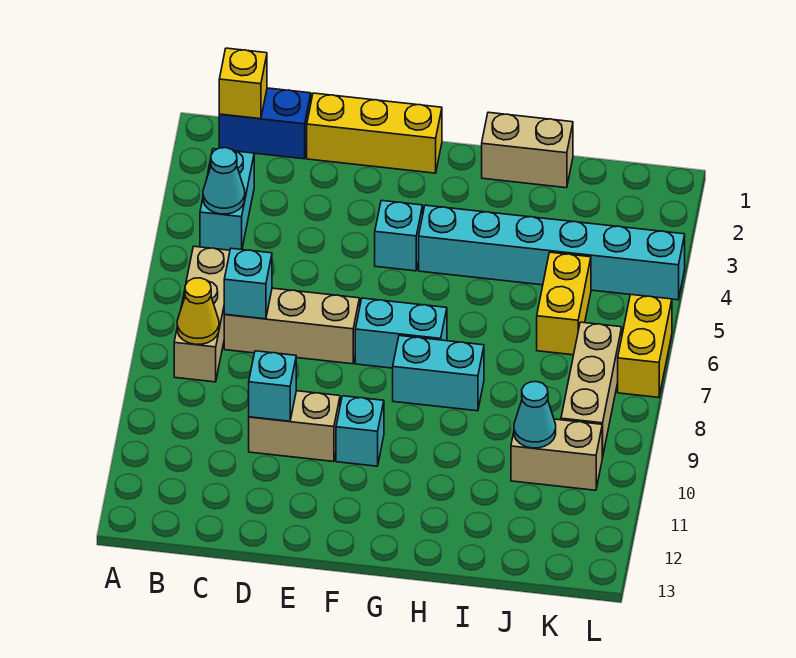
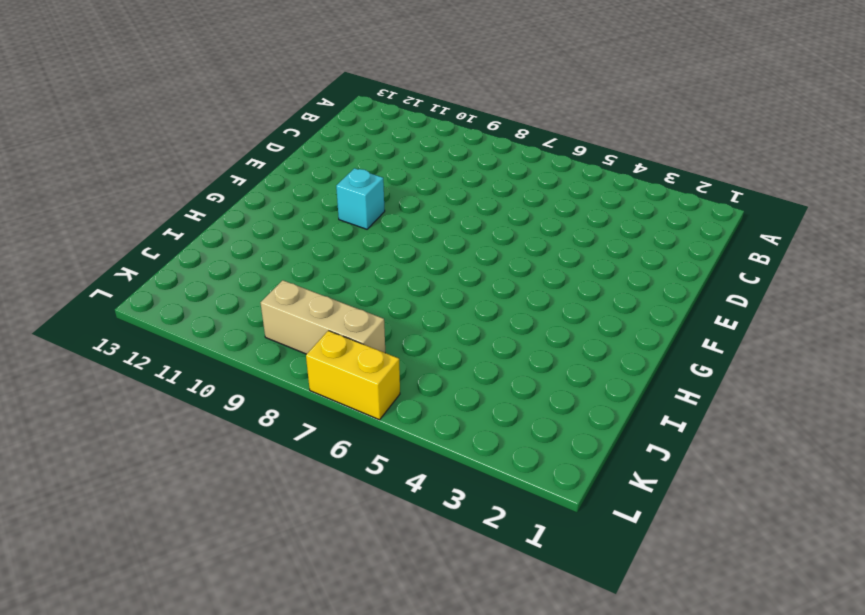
none -> blue 1x2 brick [219,88,311,159]
none -> cyan 1x2 brick [200,149,254,250]
none -> tan 1x3 brick [174,246,230,382]

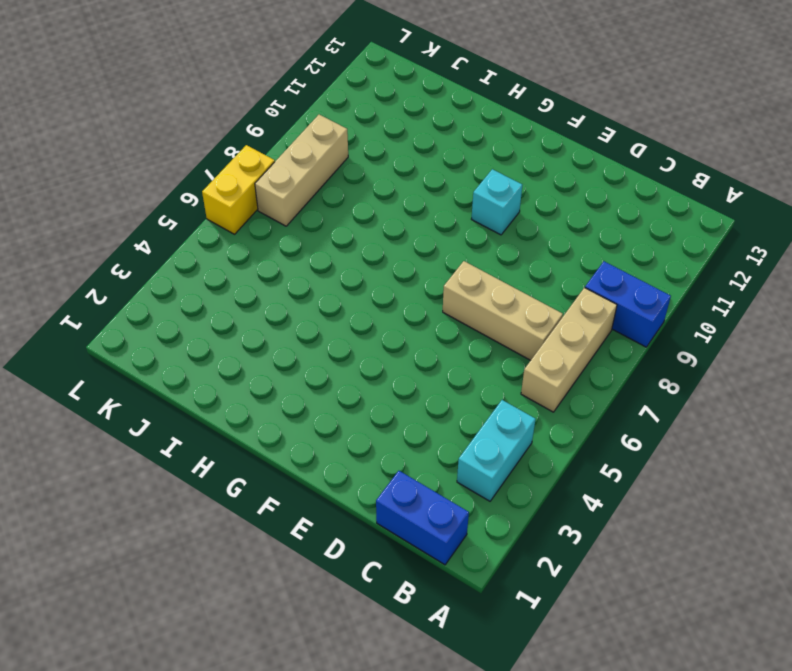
blue 1x2 brick [585,261,671,347] -> none
none -> yellow 1x3 brick [307,93,442,173]
none -> tan 1x2 brick [249,391,340,462]
none -> cyan 1x1 brick [375,200,423,271]

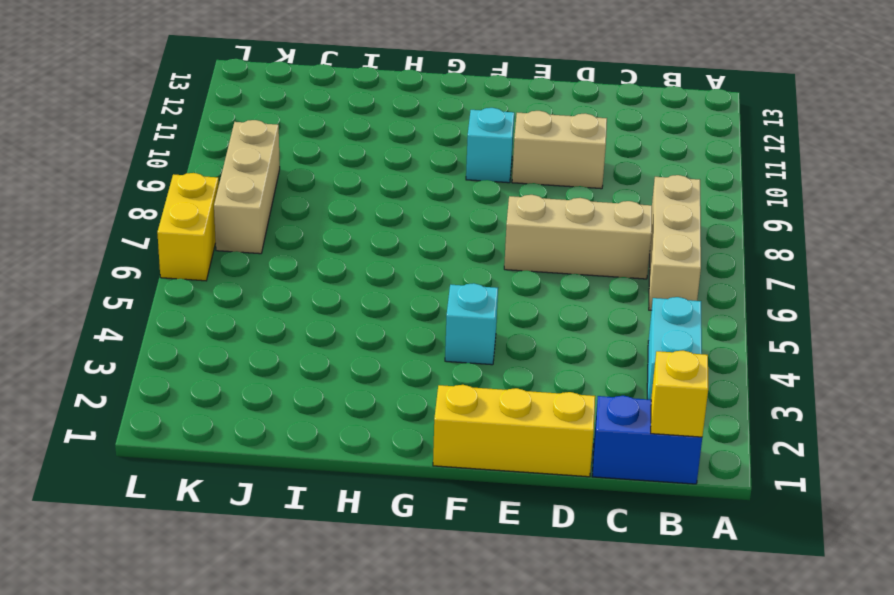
none -> cyan 1x2 brick [355,298,447,368]
none -> cyan 1x6 brick [419,205,685,300]
none -> cyan 1x2 brick [393,336,484,411]

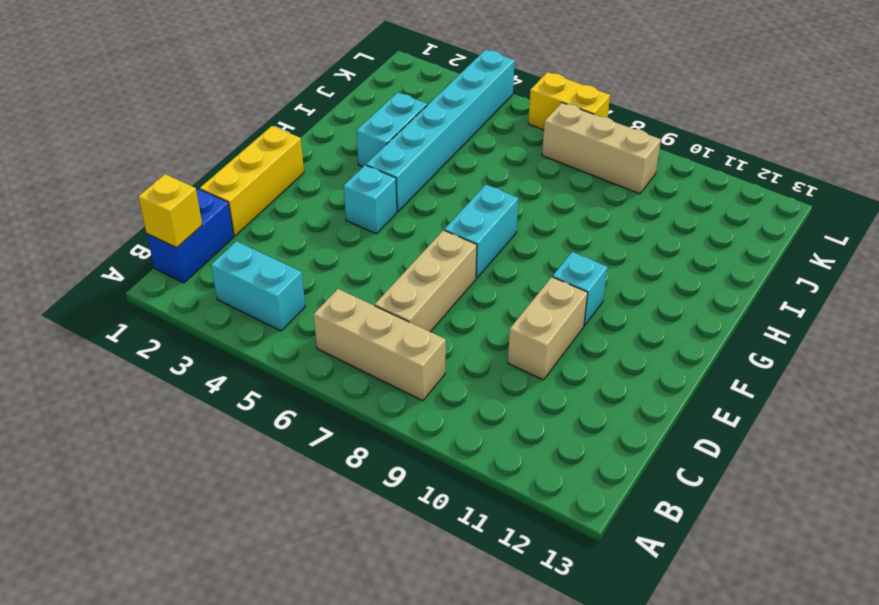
cyan 1x2 brick [356,92,427,167] -> cyan 1x2 brick moved to [393,336,484,411]
none -> tan 1x2 brick [482,112,573,188]
none -> yellow 1x2 brick [537,252,591,355]
none -> tan 1x2 brick [511,419,602,490]

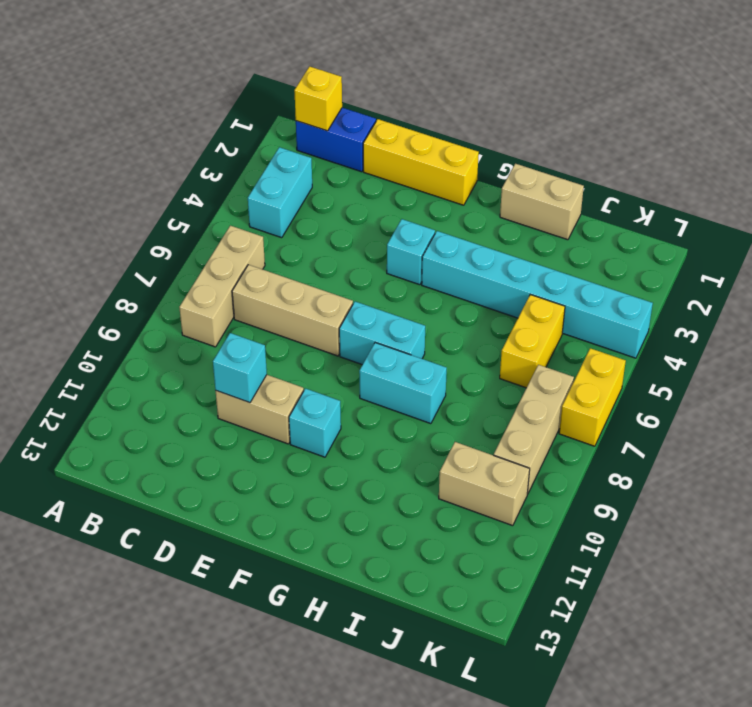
none -> cyan 1x1 cone [203,148,245,214]
none -> yellow 1x1 cone [177,278,219,344]
none -> cyan 1x1 brick [224,248,272,319]

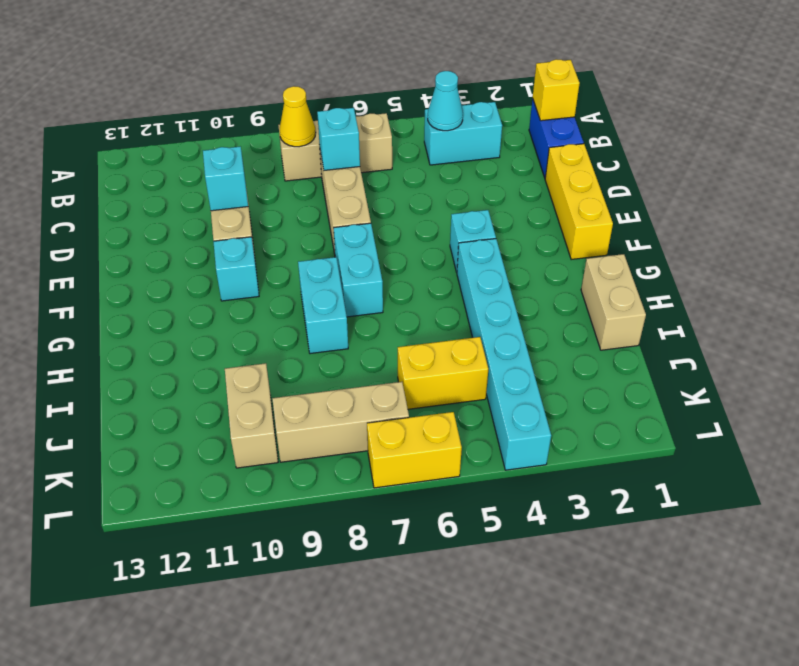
none -> cyan 1x1 cone [514,382,556,448]

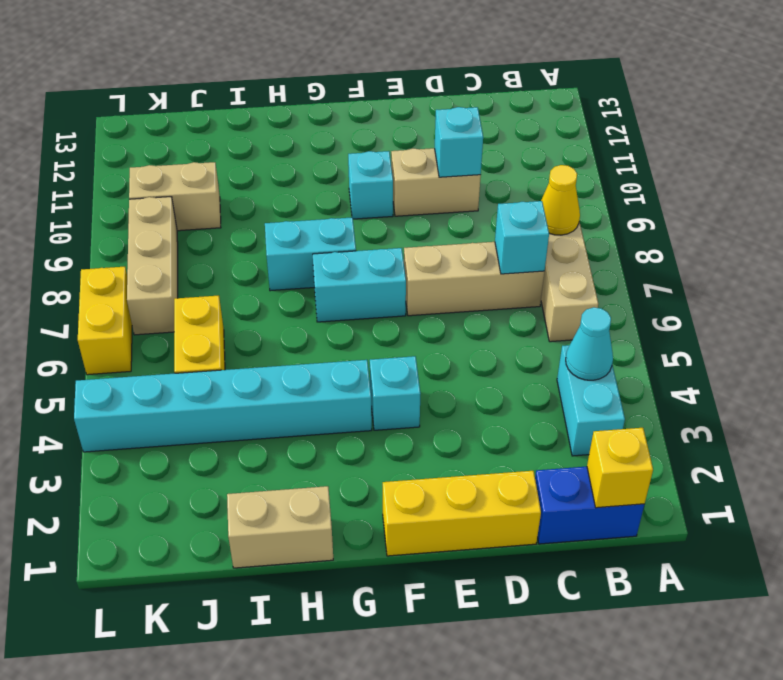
none -> cyan 1x1 cone [514,382,556,448]

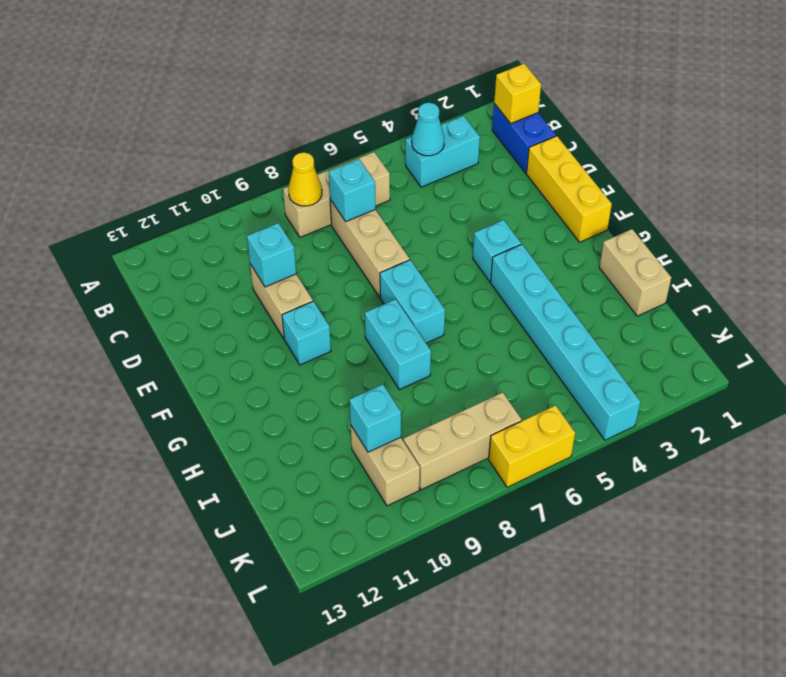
cyan 1x1 brick [350,384,401,452] -> cyan 1x1 cone [514,382,556,448]
none -> yellow 1x2 brick [537,252,591,355]

